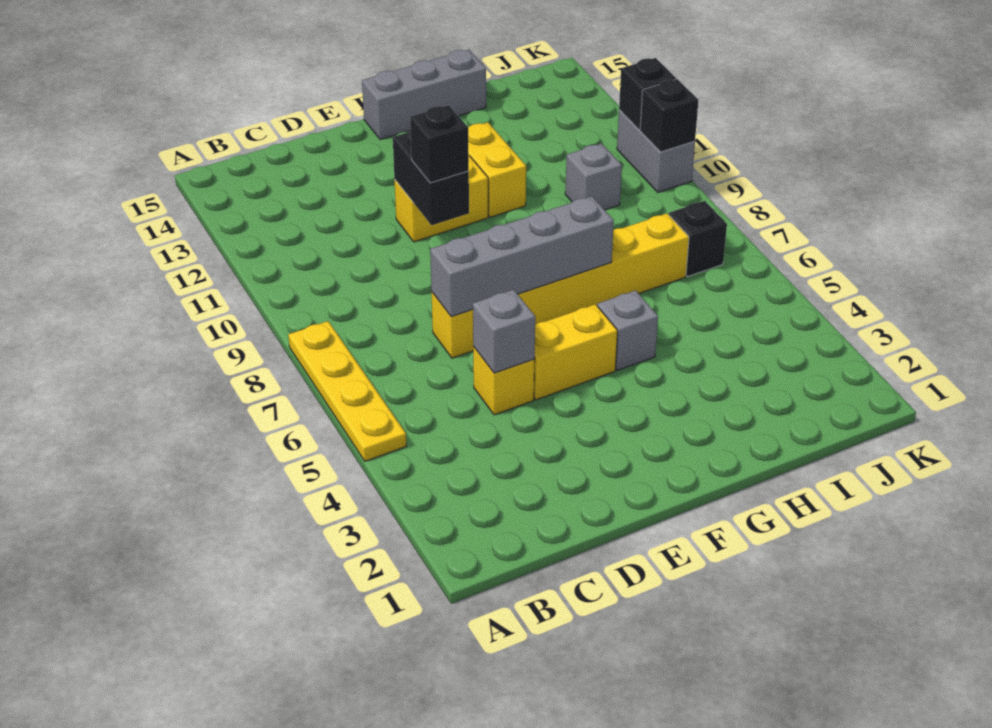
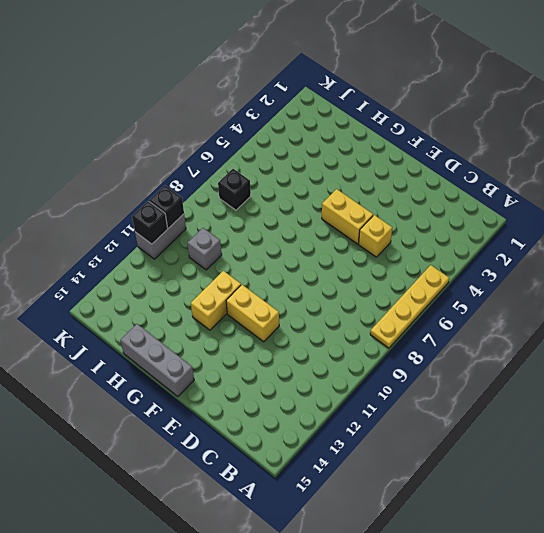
none -> yellow 1x6 brick [432,213,689,358]
none -> grey 1x1 brick [597,290,658,370]
none -> grey 1x1 brick [473,290,535,373]

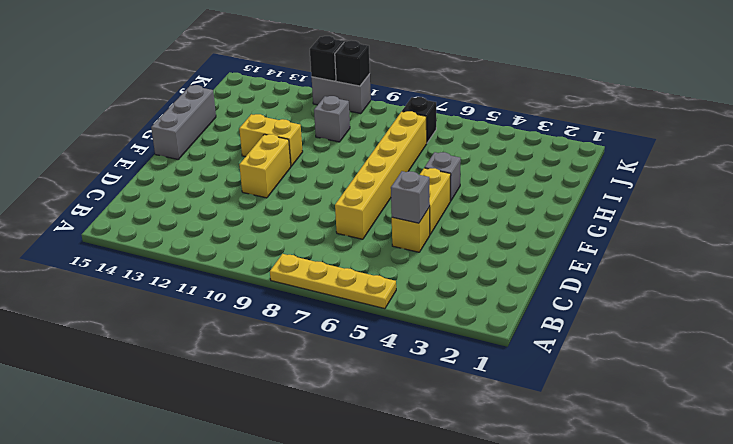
none -> grey 1x4 brick [430,196,614,317]
none -> black 1x2 brick [393,130,469,225]
none -> black 1x1 brick [410,105,469,183]

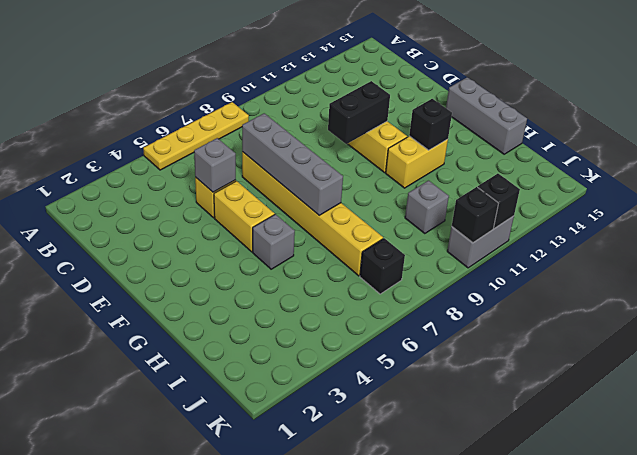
black 1x1 brick [409,99,452,150] -> black 1x1 brick moved to [410,105,469,183]

